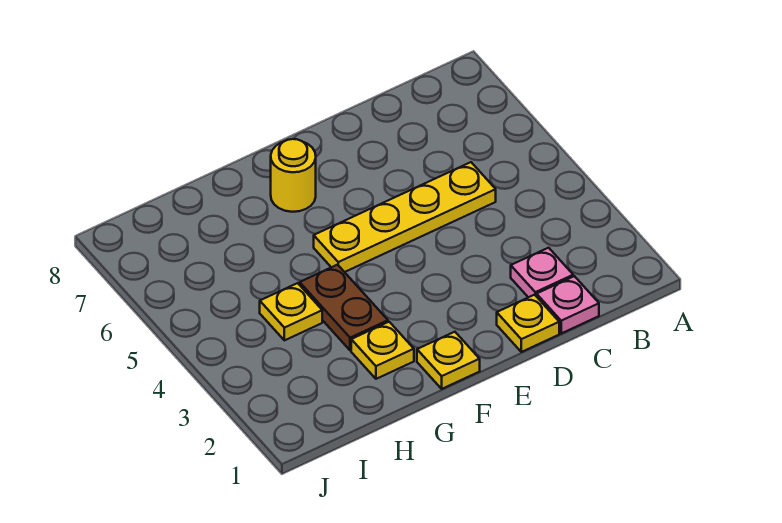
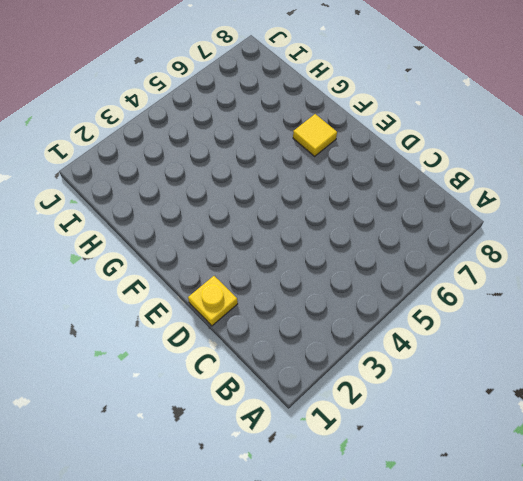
yellow 1x1 tile [293,114,337,156] -> yellow 1x1 round brick [271,139,316,212]
none -> pink 1x1 plate [537,276,599,333]
none -> pink 1x1 plate [511,248,573,297]

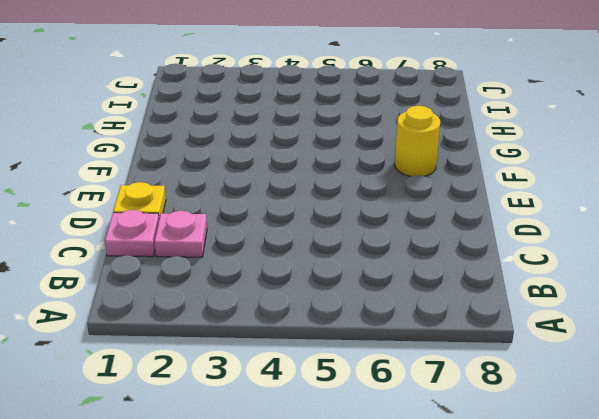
none -> yellow 1x4 plate [314,162,496,272]
none -> yellow 1x1 plate [417,332,480,389]

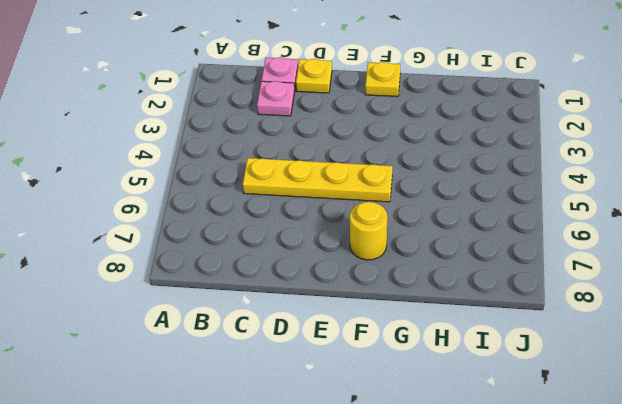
none -> yellow 1x1 plate [351,322,414,379]
none -> brown 1x2 plate [300,265,388,350]

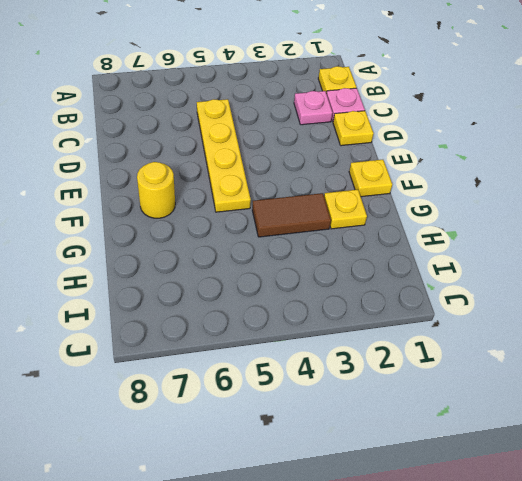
yellow 1x1 plate [318,66,357,93] -> yellow 1x1 plate moved to [260,283,322,340]
brown 1x2 tile [252,193,331,237] -> brown 1x2 plate [300,265,388,350]

